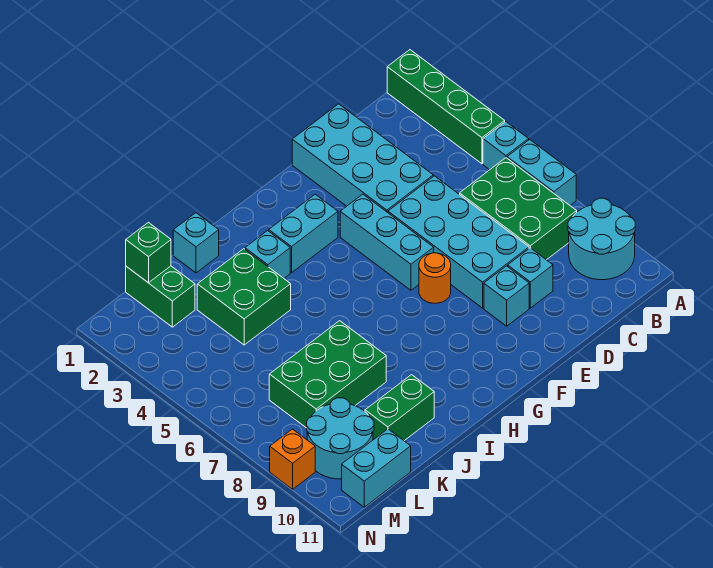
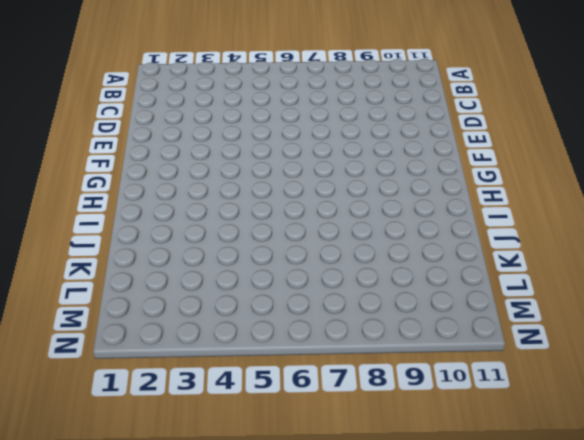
none -> green 1x4 brick [387,50,505,164]
none -> cyan 1x1 brick [483,122,529,170]
none -> cyan 1x2 brick [507,140,576,205]

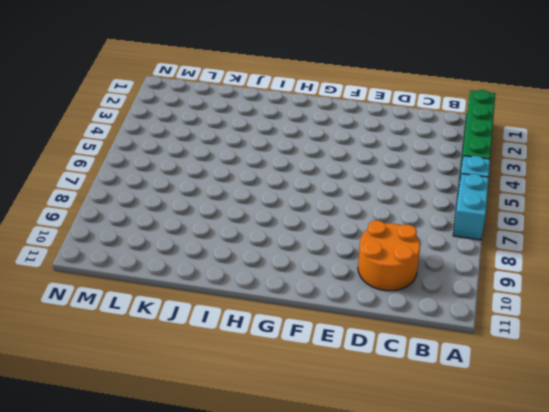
orange 2x2 round brick [358,220,420,291] -> cyan 1x1 brick [508,248,553,308]
none -> cyan 2x2 round brick [568,198,635,280]
none -> green 2x3 brick [460,158,577,260]
none -> cyan 2x4 brick [292,104,433,212]

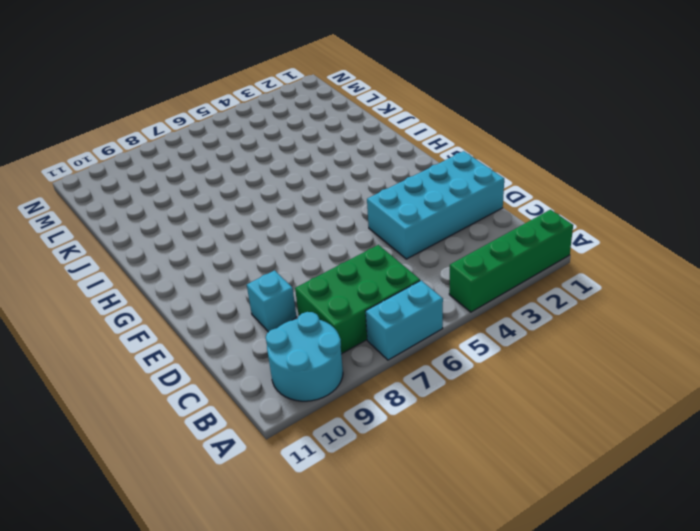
none -> cyan 1x1 brick [483,122,529,170]
none -> cyan 2x4 brick [388,176,529,308]
none -> cyan 1x1 brick [484,266,529,326]

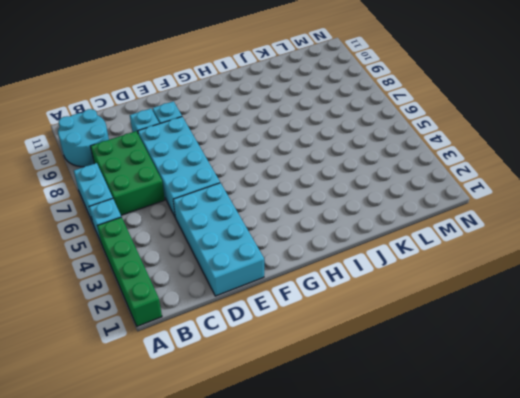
none -> cyan 1x3 brick [340,194,434,290]
none -> orange 1x1 round brick [419,253,451,303]
none -> cyan 1x2 brick [269,194,338,273]

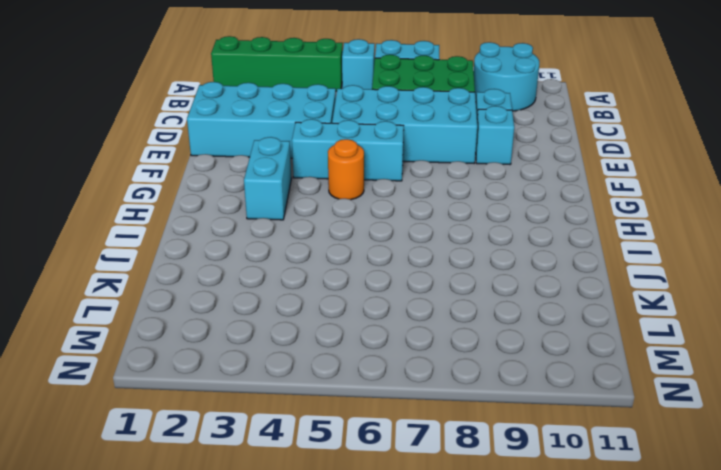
orange 1x1 round brick [328,139,364,200] -> orange 1x1 round brick moved to [419,253,451,303]
none -> cyan 1x1 brick [245,231,290,278]
none -> cyan 1x1 brick [173,213,219,273]
none -> green 2x2 brick [197,249,291,345]

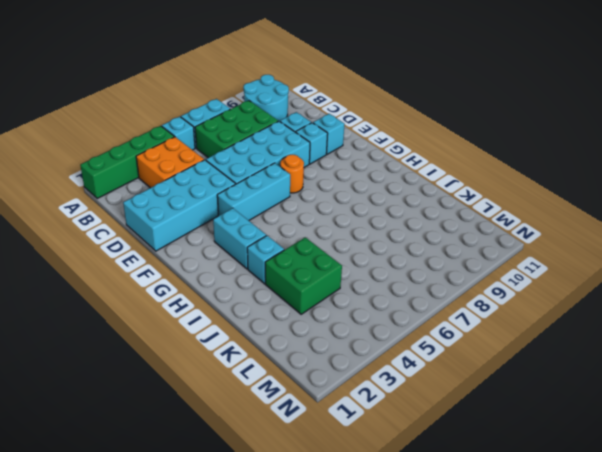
orange 2x2 brick [136,137,204,188] -> none
cyan 1x1 brick [313,114,344,154] -> cyan 1x1 brick moved to [173,213,219,273]
none -> green 2x3 brick [269,321,386,428]
none -> green 1x2 brick [365,375,434,441]
none -> green 1x2 brick [126,266,195,327]

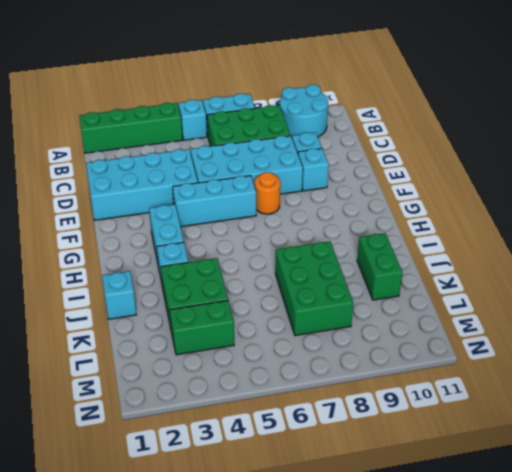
green 1x2 brick [170,300,234,355] -> green 1x2 brick moved to [126,266,195,327]
none -> cyan 2x2 round brick [307,398,374,479]
none -> cyan 1x2 brick [342,429,411,507]
none -> orange 1x1 brick [270,429,315,489]

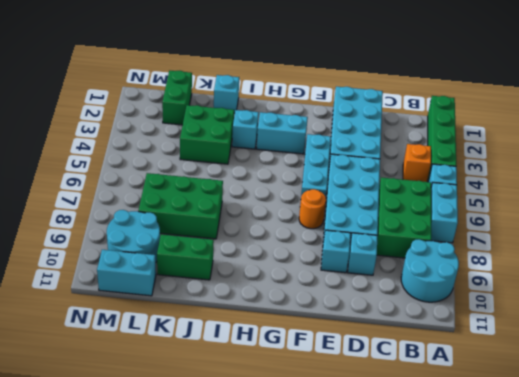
orange 1x1 brick [403,144,431,182] -> orange 1x1 brick moved to [270,429,315,489]
none -> green 1x1 brick [126,222,171,283]

